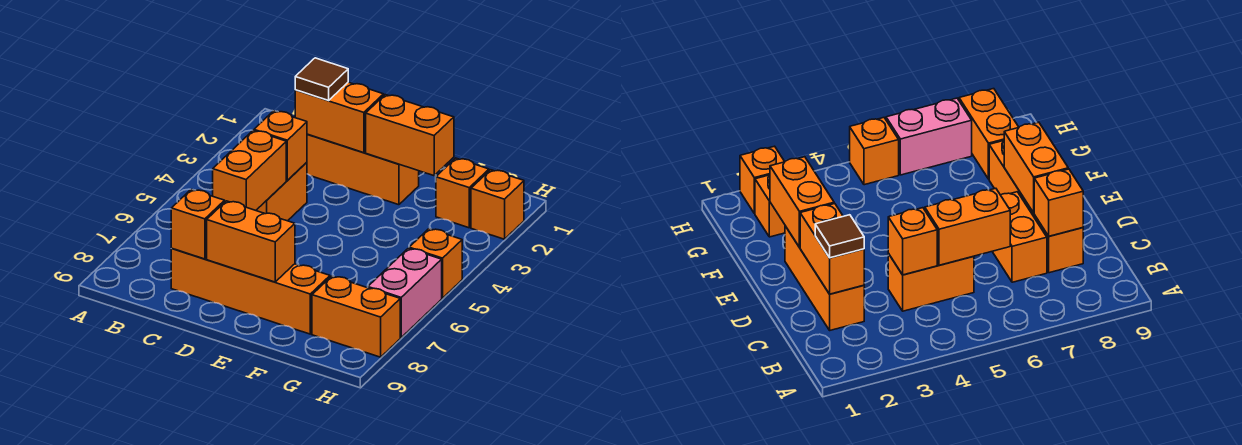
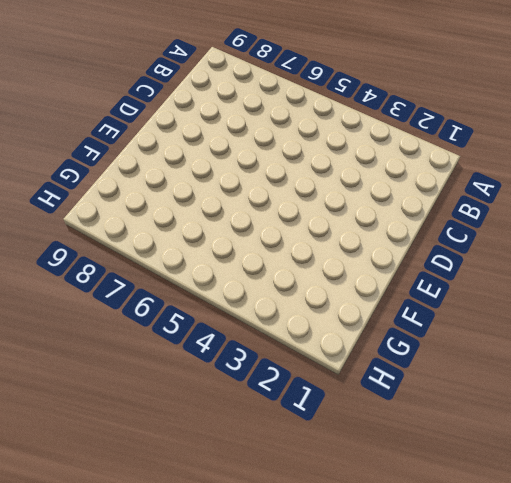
none -> orange 1x3 brick [307,134,419,205]
none -> orange 1x2 brick [256,162,307,221]
none -> orange 1x2 brick [992,192,1047,282]

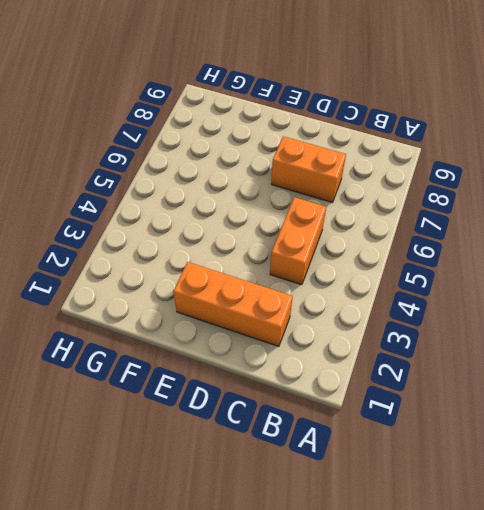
none -> orange 1x4 brick [171,249,330,334]
none -> orange 1x1 brick [436,158,489,228]
none -> orange 1x2 brick [312,276,400,357]

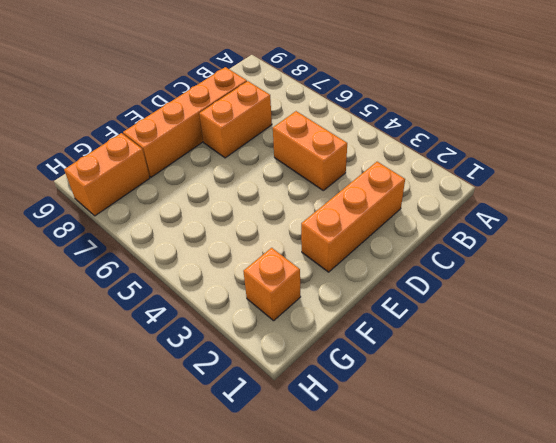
none -> orange 1x1 brick [471,170,524,239]
none -> orange 1x1 brick [409,229,462,298]
none -> pink 1x2 brick [368,248,442,337]

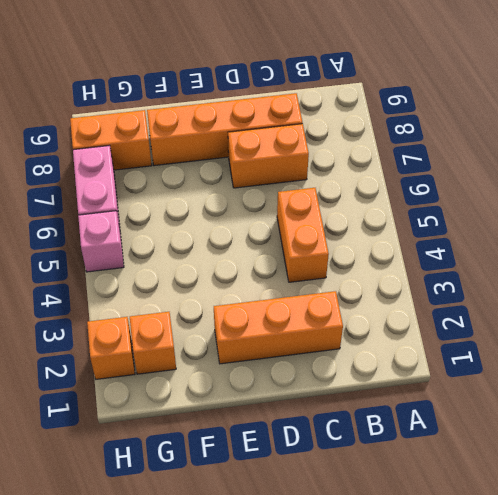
pink 1x1 brick [78,211,124,272] -> orange 1x1 brick [409,229,462,298]
none -> orange 1x2 brick [295,82,384,153]
none -> orange 1x1 brick [254,111,307,180]
none -> orange 1x2 brick [213,130,286,210]

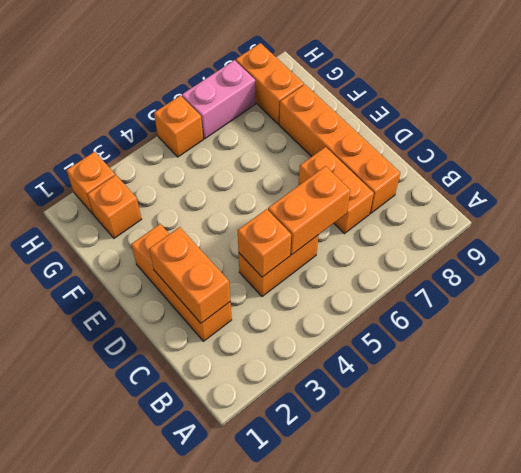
none -> orange 1x1 brick [171,189,225,259]
none -> orange 1x2 brick [207,201,295,282]
none -> orange 1x2 brick [366,95,454,176]

